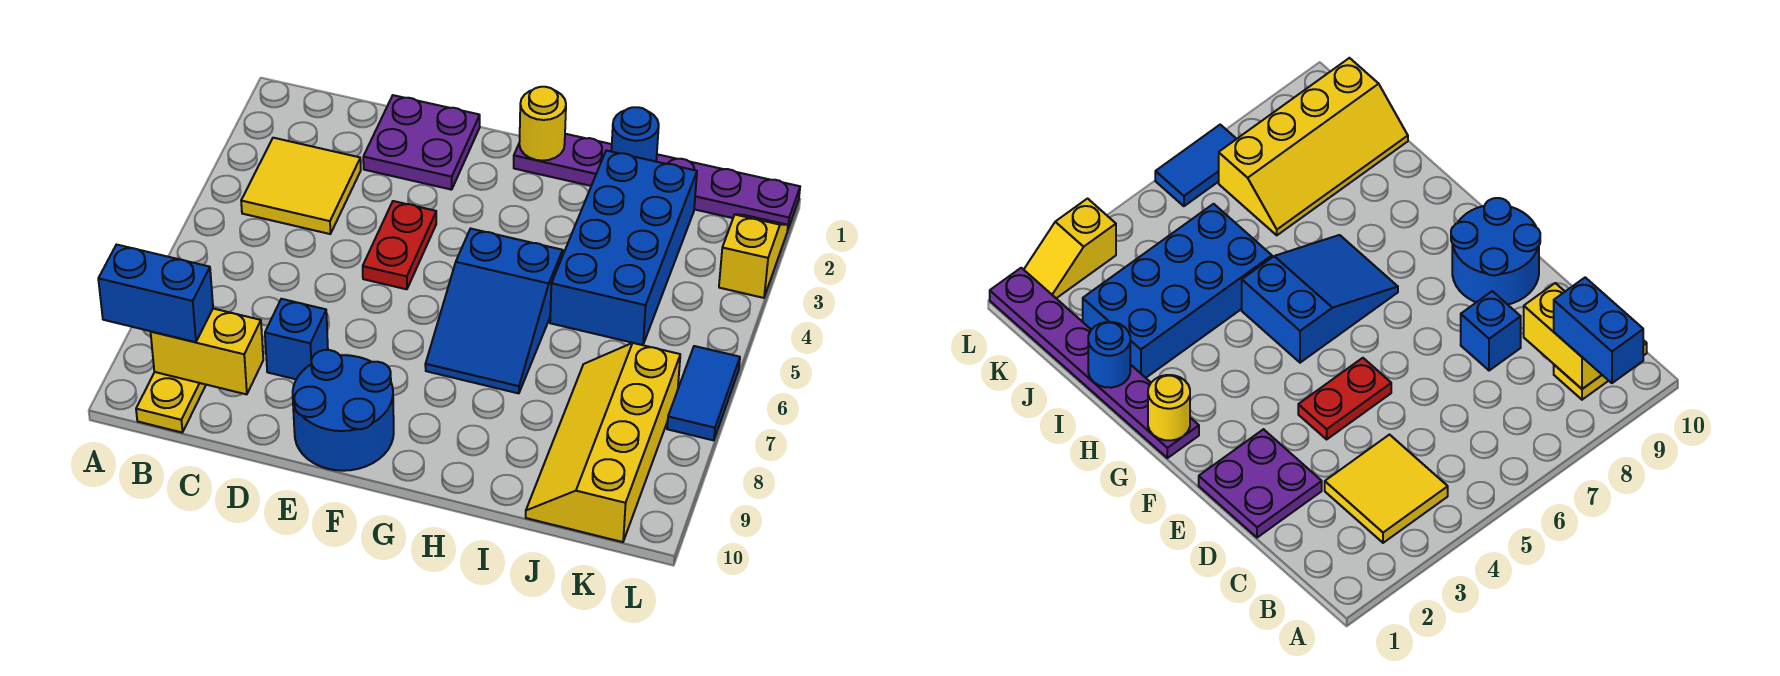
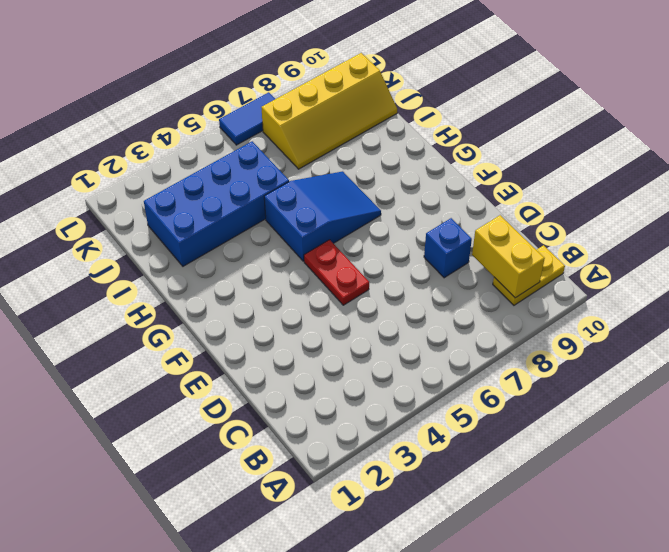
red 1x2 plate [304,240,369,305] -> red 1x2 plate turned to [363,201,436,289]
none -> yellow 2x2 tile [241,138,361,234]
none -> purple 2x2 plate [363,95,480,190]
none -> blue 2x2 round brick [293,350,394,471]

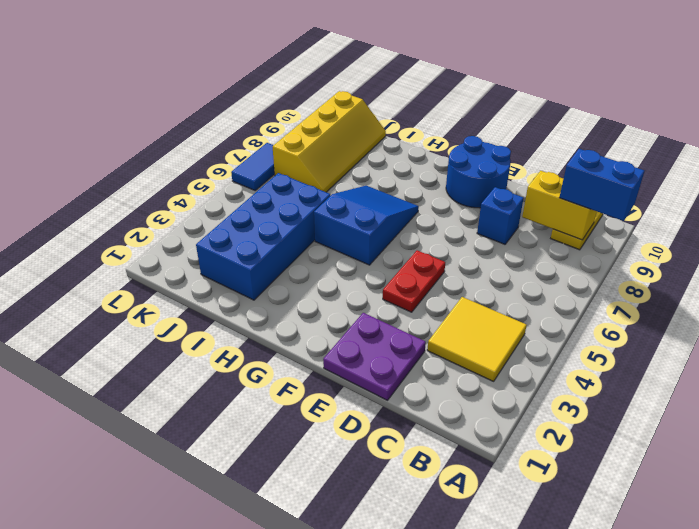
none -> purple 1x6 plate [514,134,800,229]
none -> yellow 1x2 slope [719,214,788,298]
none -> yellow 1x1 round brick [519,87,566,161]

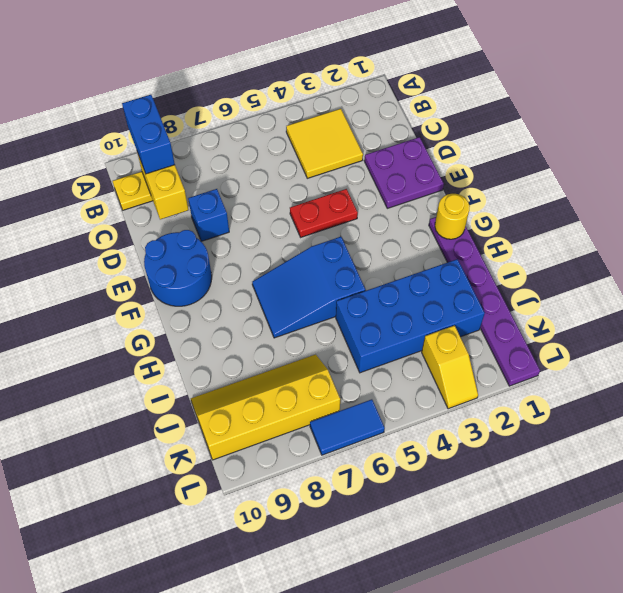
yellow 1x2 slope [422,326,478,409] -> yellow 1x2 slope turned to [719,214,788,298]
none -> blue 1x1 round brick [611,107,659,161]

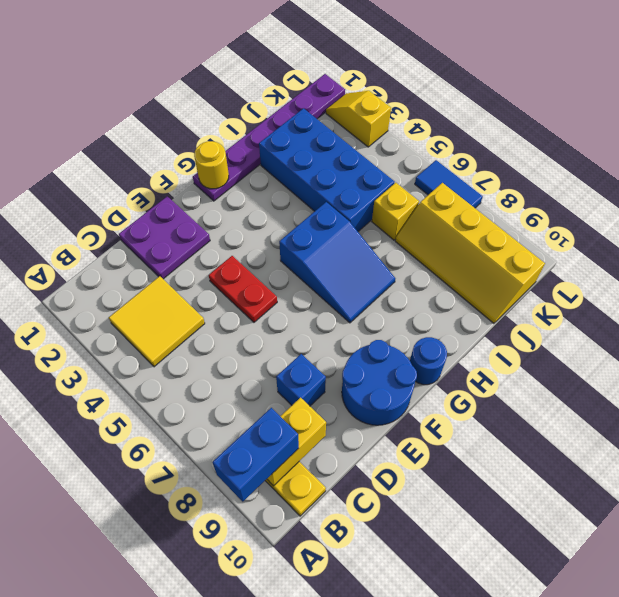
blue 1x1 round brick [410,337,447,385] -> blue 1x1 round brick moved to [611,107,659,161]
yellow 1x1 brick [372,183,419,240] -> none

